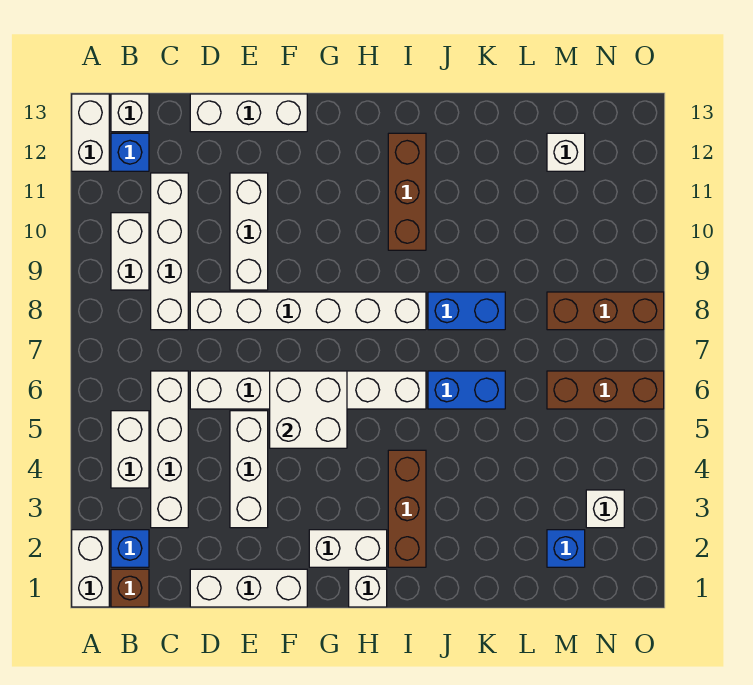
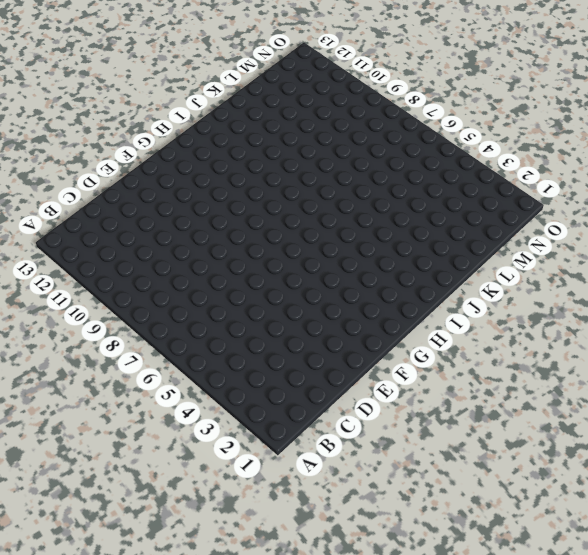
none -> white 1x2 brick [72,530,109,607]
none -> white 1x2 brick [72,94,109,171]
none -> brown 1x1 brick [111,569,149,607]

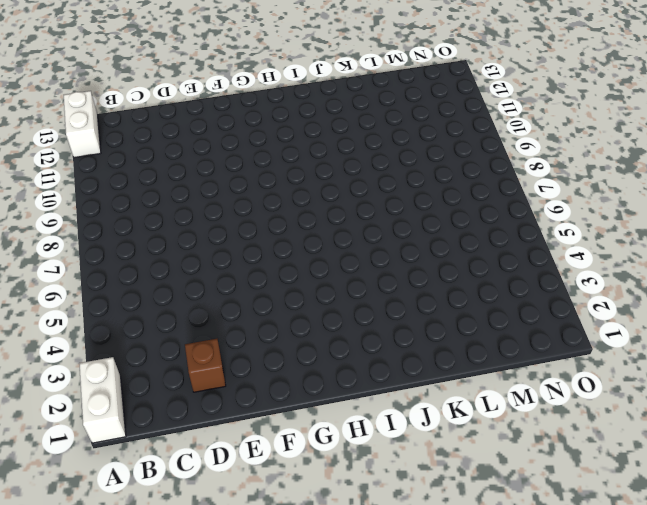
brown 1x1 brick [185,339,226,392] -> brown 1x1 brick moved to [111,569,149,607]
none -> blue 1x1 brick [111,530,149,567]
none -> white 1x2 brick [111,411,149,488]
none -> white 1x2 brick [111,213,149,290]

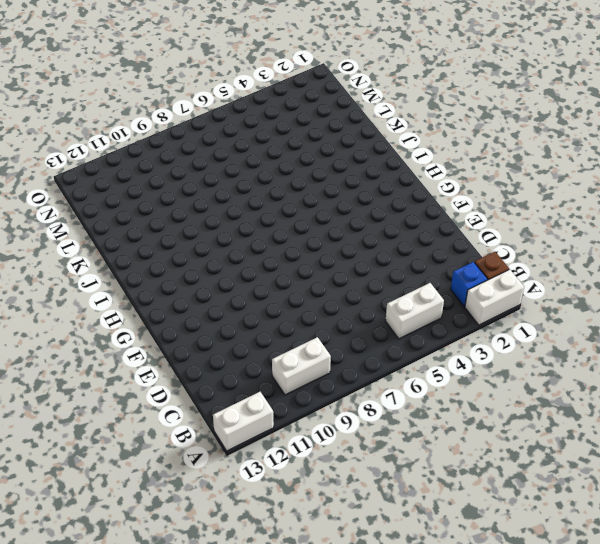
none -> blue 1x1 brick [111,133,149,171]
none -> white 1x1 brick [111,94,149,132]
none -> white 1x4 brick [151,371,188,528]

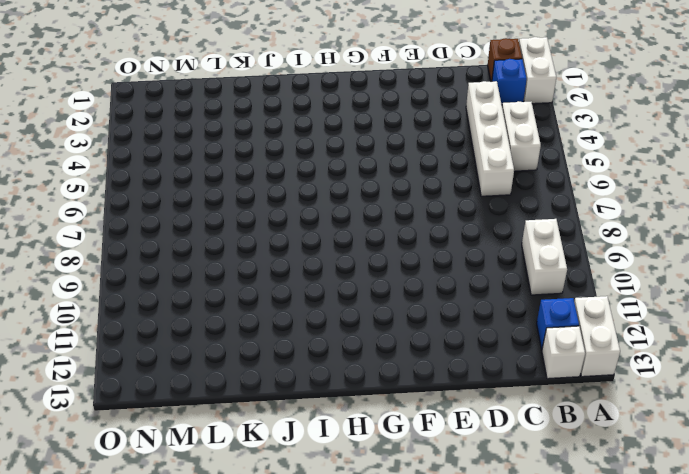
none -> white 1x4 brick [151,173,188,330]
none -> white 1x3 brick [190,569,307,607]
none -> white 1x6 brick [190,371,426,409]

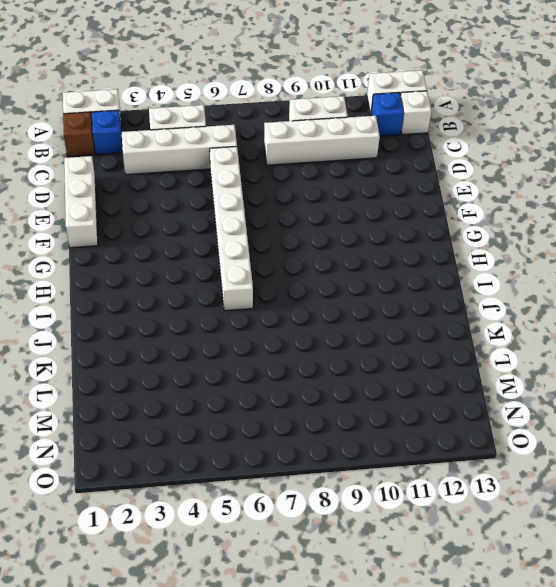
none -> white 1x6 brick [190,292,426,330]
none -> white 1x3 brick [190,94,307,132]
none -> white 1x3 brick [230,411,268,528]

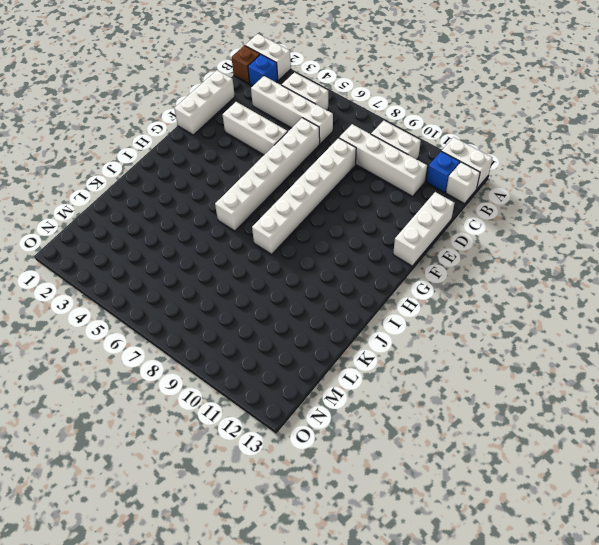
none -> white 1x3 brick [230,173,268,290]
none -> white 1x2 brick [309,530,387,567]
none -> white 1x1 brick [349,569,387,607]

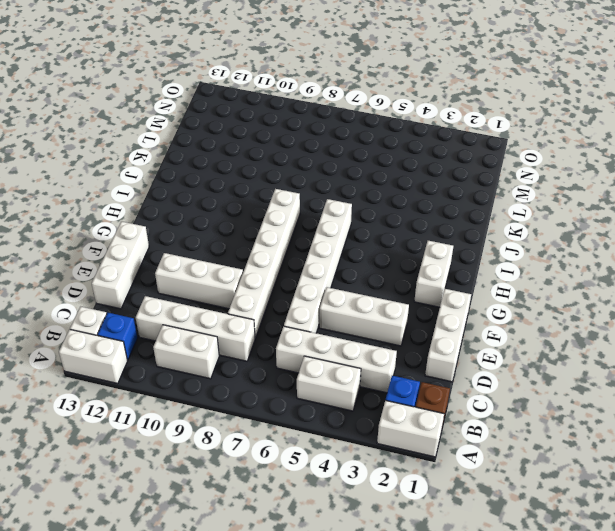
none -> white 1x1 brick [349,569,387,607]
none -> brown 1x3 brick [388,450,426,567]
none -> brown 1x3 brick [388,133,426,250]

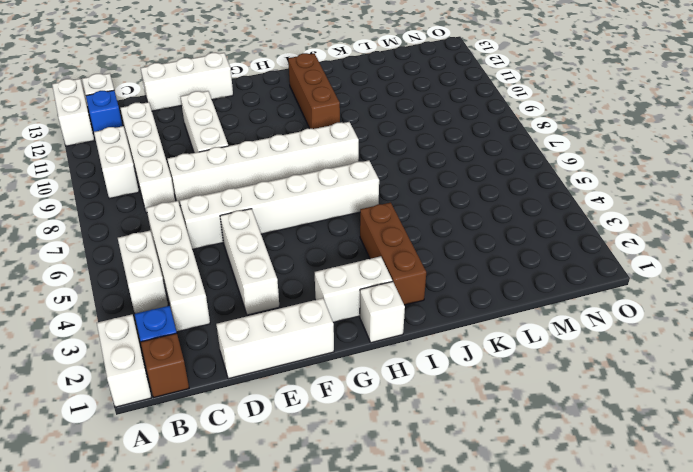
none -> blue 1x2 brick [428,371,505,409]
none -> blue 1x2 brick [428,292,505,330]
none -> blue 1x1 brick [547,530,585,567]

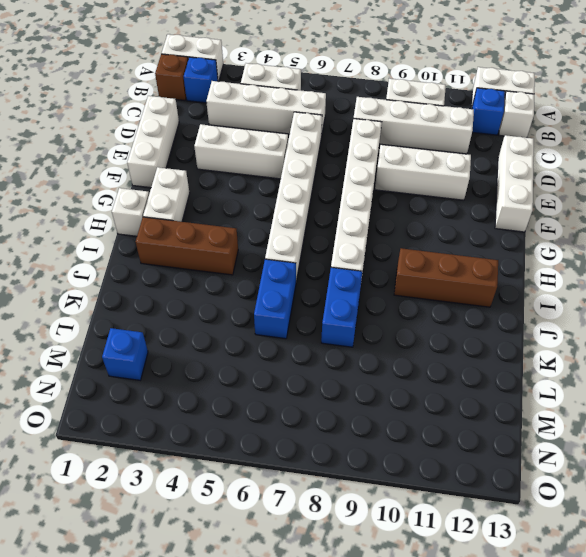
none -> brown 1x3 brick [547,371,664,409]
none -> brown 1x3 brick [547,292,664,330]
none -> white 1x1 brick [547,133,585,171]

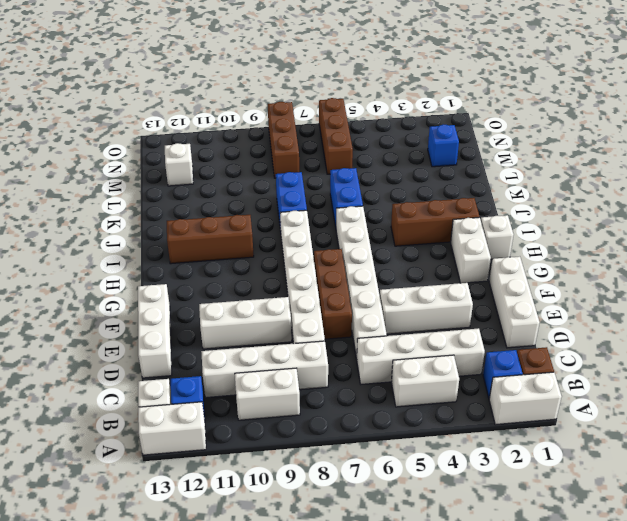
brown 1x3 brick [314,249,352,339] -> none
none -> white 1x1 brick [586,490,624,528]
none -> white 2x2 brick [270,371,347,448]

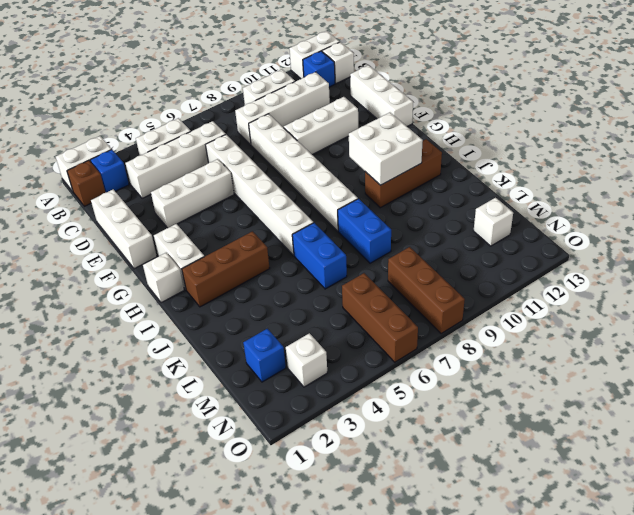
white 2x2 brick [349,113,423,185] -> white 2x2 brick moved to [270,371,347,448]

